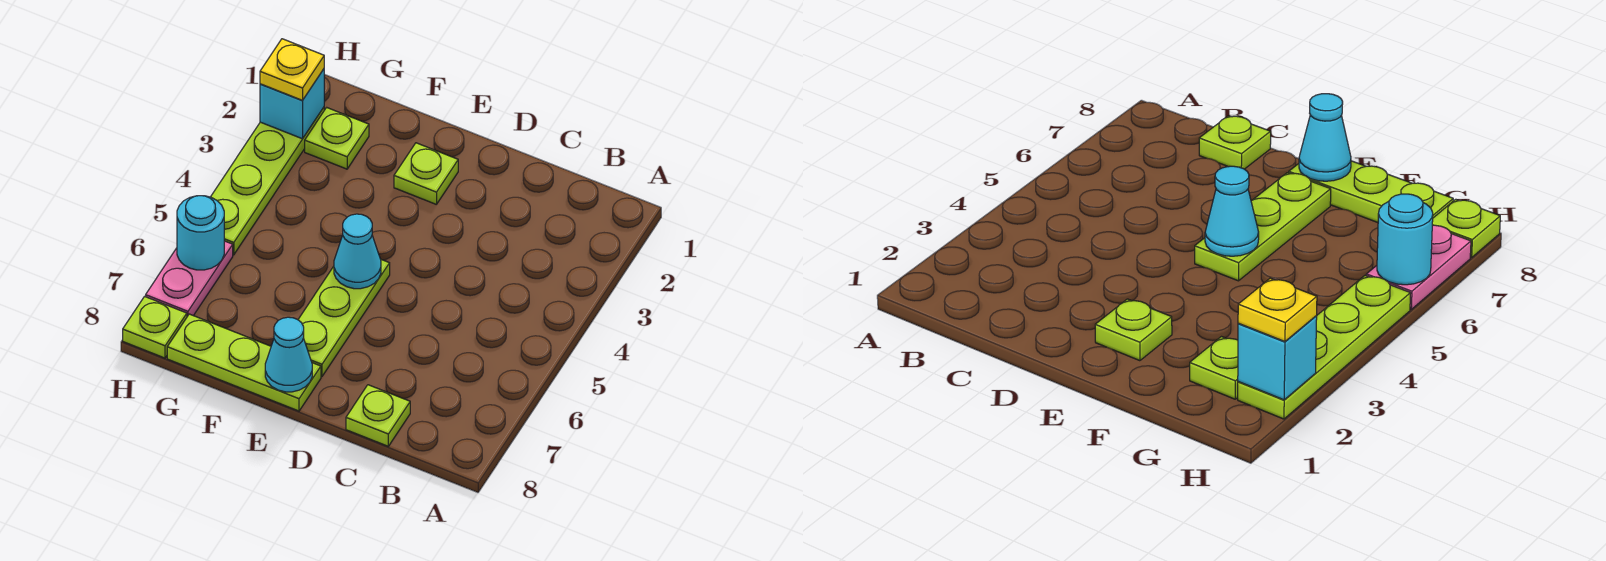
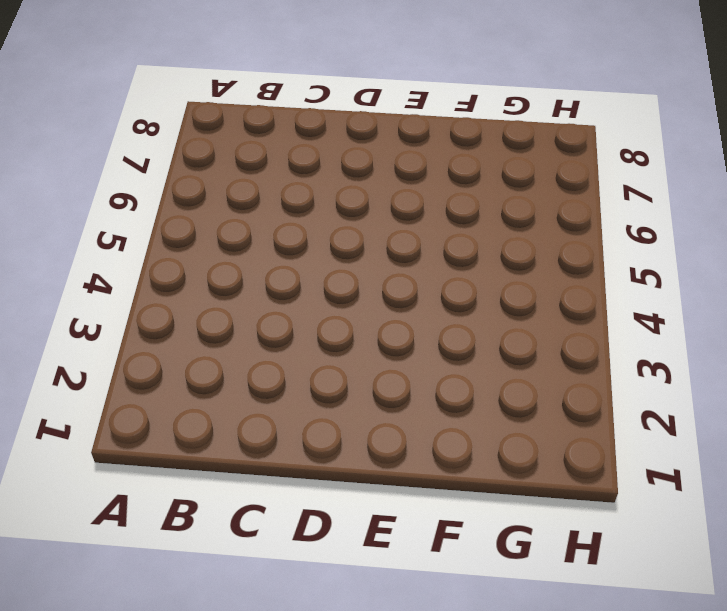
none -> lime 1x1 plate [346,385,410,446]
none -> lime 1x1 plate [394,143,458,204]
none -> lime 1x3 plate [298,260,390,377]

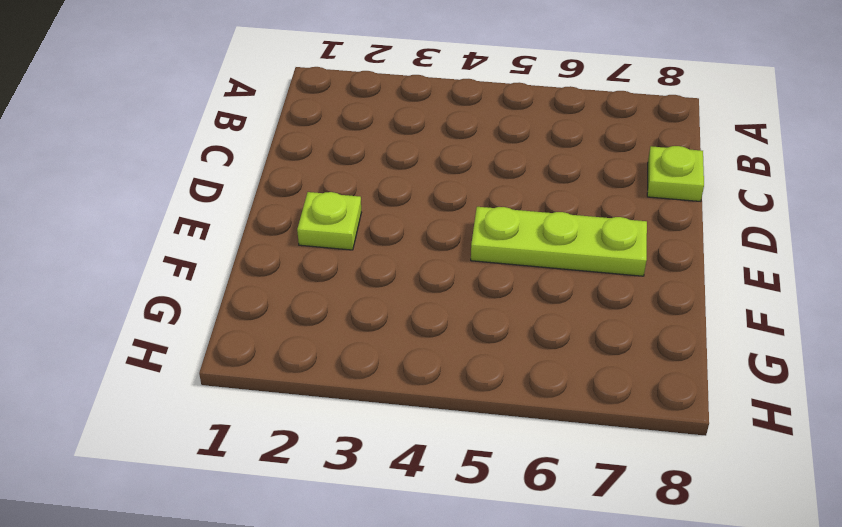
none -> lime 1x3 plate [167,314,321,411]
none -> lime 1x1 plate [305,107,369,169]
none -> lime 1x4 plate [211,108,324,255]

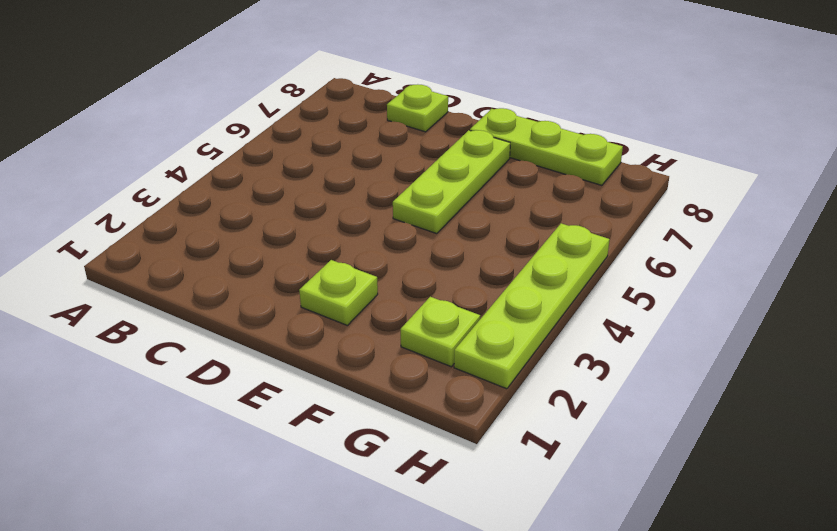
none -> pink 1x2 plate [146,241,233,316]
none -> lime 1x1 plate [123,296,187,358]
none -> cyan 1x1 cone [334,214,381,289]

